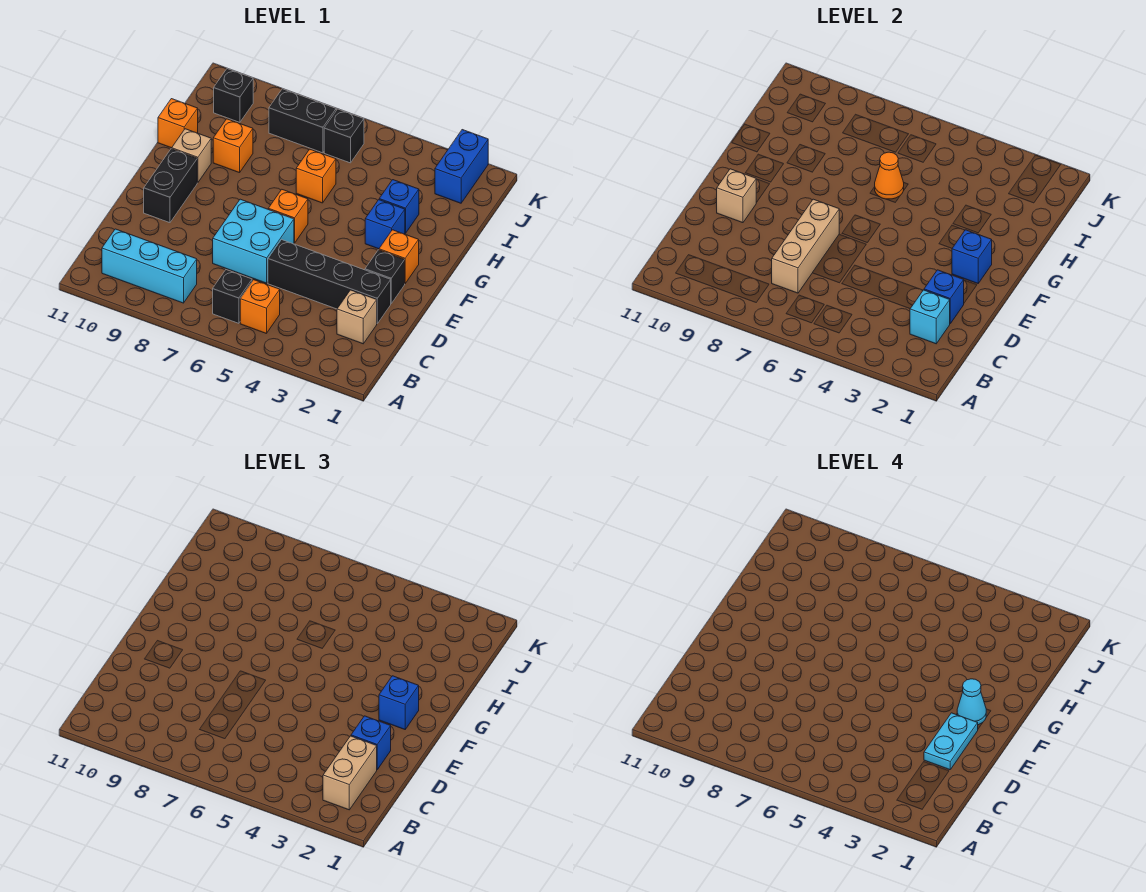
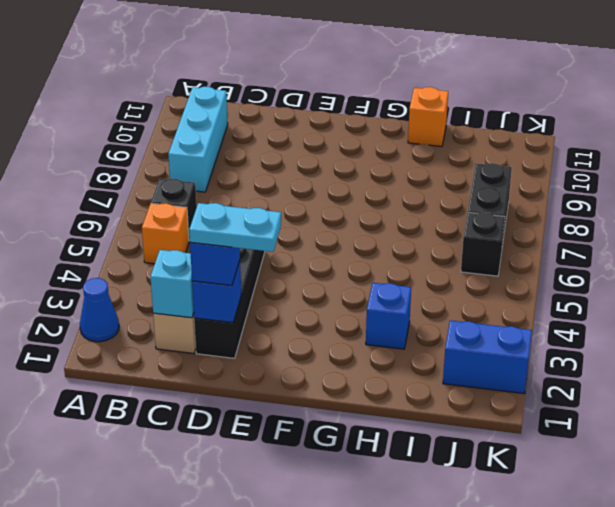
blue 1x1 cone [80,278,119,342] -> none
none -> cyan 2x2 brick [213,199,294,283]
none -> black 1x1 brick [365,250,405,303]
none -> black 1x2 brick [144,149,197,223]
none -> orange 1x1 brick [379,230,419,283]

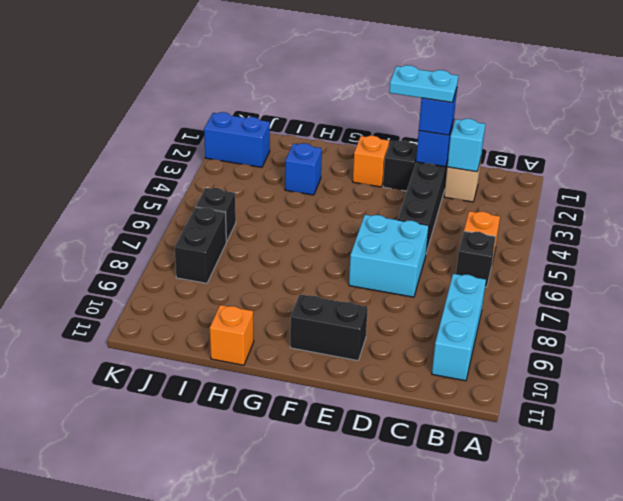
none -> orange 1x1 brick [268,190,308,243]
none -> blue 1x1 brick [365,200,405,249]
none -> tan 1x1 brick [172,129,211,183]
none -> orange 1x1 brick [296,149,336,203]

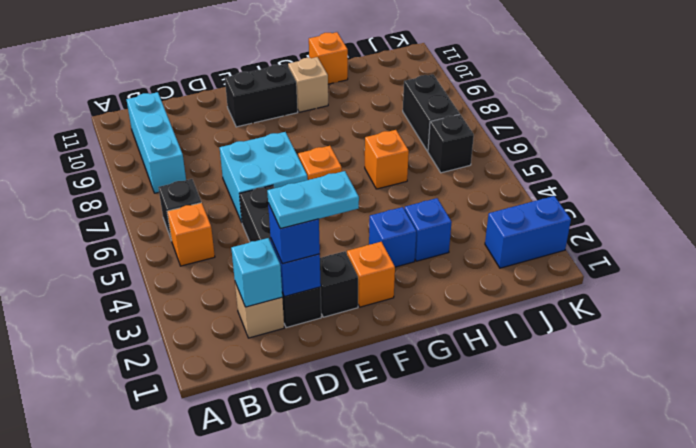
none -> orange 1x1 brick [213,119,253,173]
none -> black 1x1 brick [214,69,253,122]
none -> tan 1x3 brick [772,199,839,293]
none -> tan 1x1 brick [717,169,756,223]

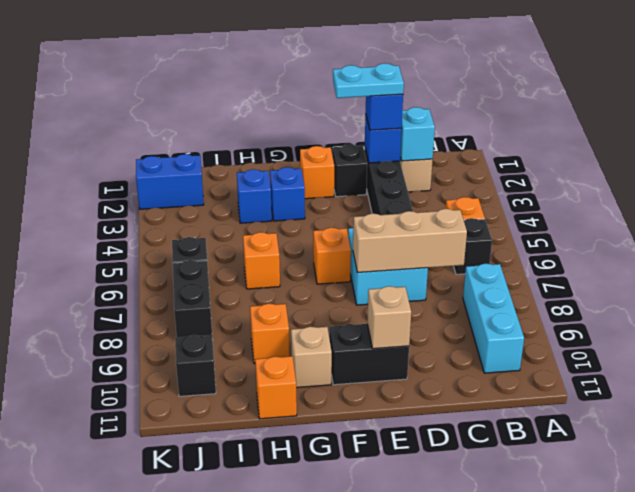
none -> blue 1x1 brick [952,230,992,283]
none -> orange 1x1 cone [875,152,904,199]
none -> tan 1x2 brick [323,736,377,810]
none -> blue 1x1 brick [379,676,419,729]

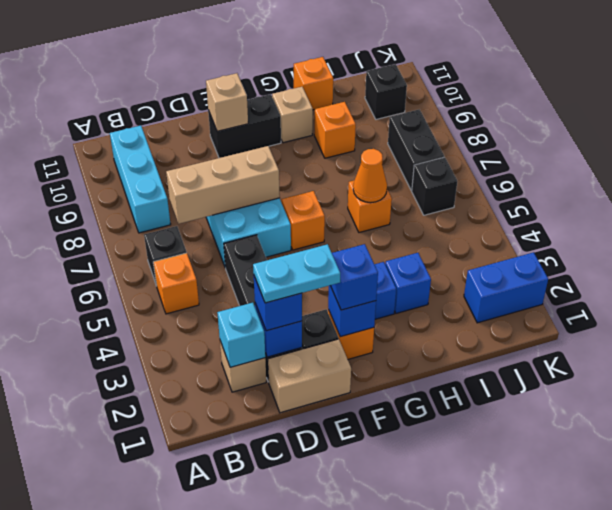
tan 1x2 brick [268,339,351,413] -> tan 1x2 brick moved to [323,736,377,810]
none -> cyan 1x1 cone [957,679,986,725]

